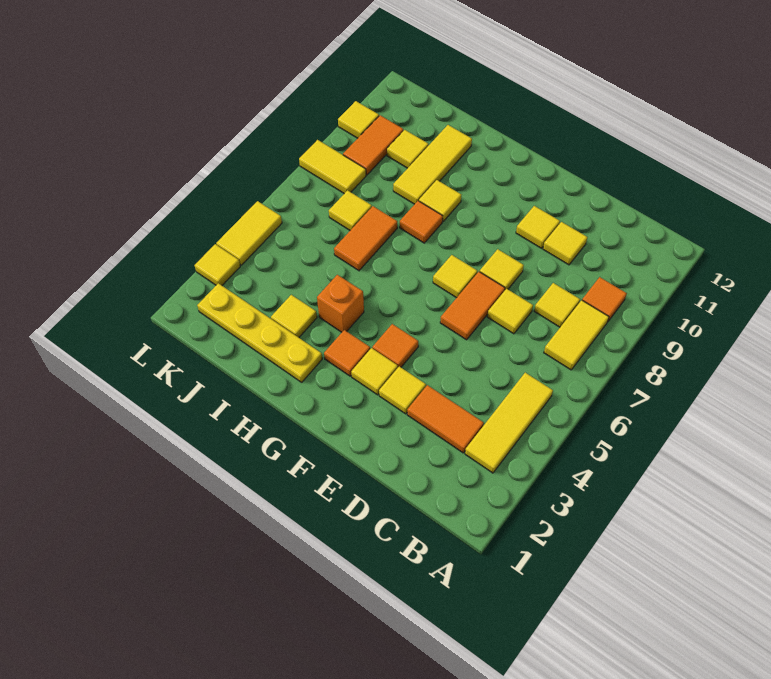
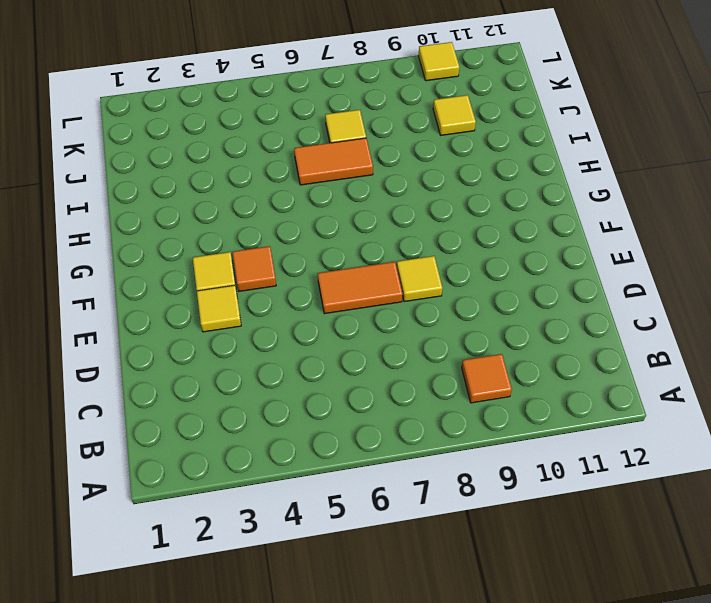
none -> yellow 1x3 tile [465,373,553,473]
none -> yellow 1x2 tile [544,300,609,370]
none -> orange 1x2 tile [407,385,484,453]

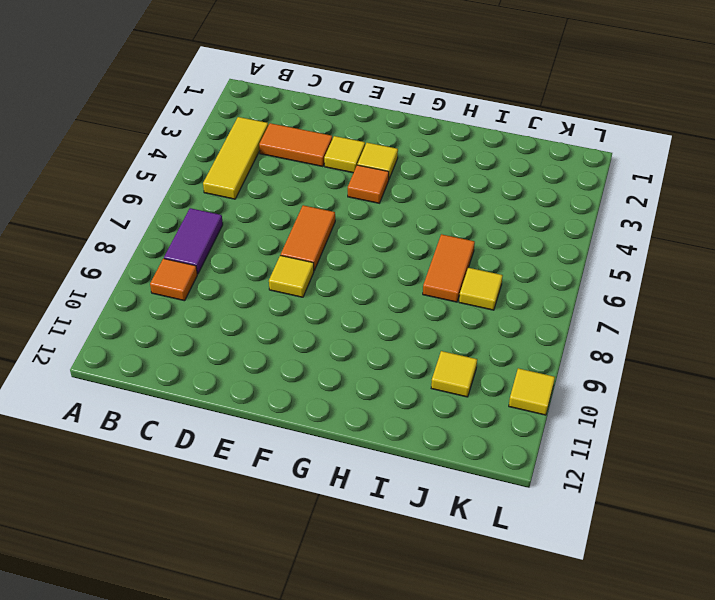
purple 1x2 tile [164,208,223,274] -> yellow 1x2 tile [544,300,609,370]
none -> yellow 1x1 tile [534,283,580,327]
none -> yellow 1x1 tile [487,289,533,334]
none -> yellow 1x1 tile [543,222,587,265]

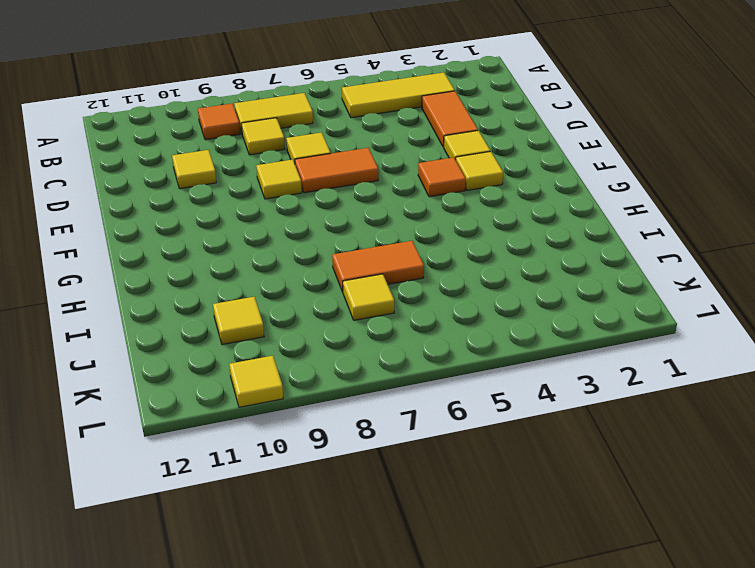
none -> yellow 1x1 tile [516,206,560,248]
none -> yellow 1x1 tile [433,255,477,298]
none -> orange 1x1 tile [324,330,370,376]

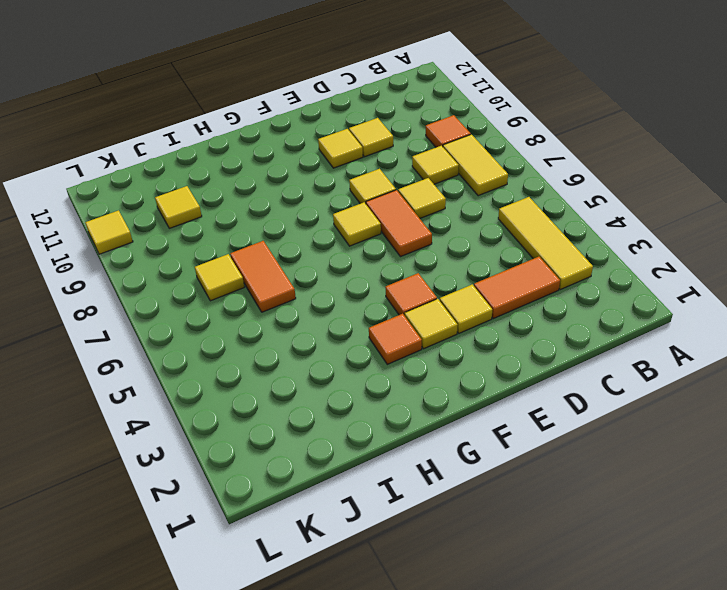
none -> yellow 1x4 plate [197,283,322,382]
none -> orange 1x1 brick [317,275,364,332]
none -> orange 1x1 tile [400,201,443,243]

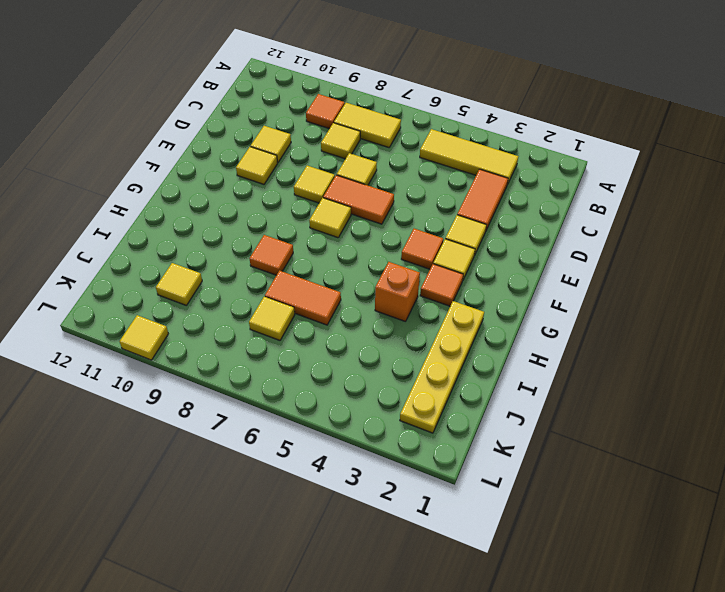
none -> yellow 1x1 tile [419,180,461,221]
none -> yellow 1x1 tile [271,295,317,337]
none -> yellow 1x3 tile [393,125,472,204]

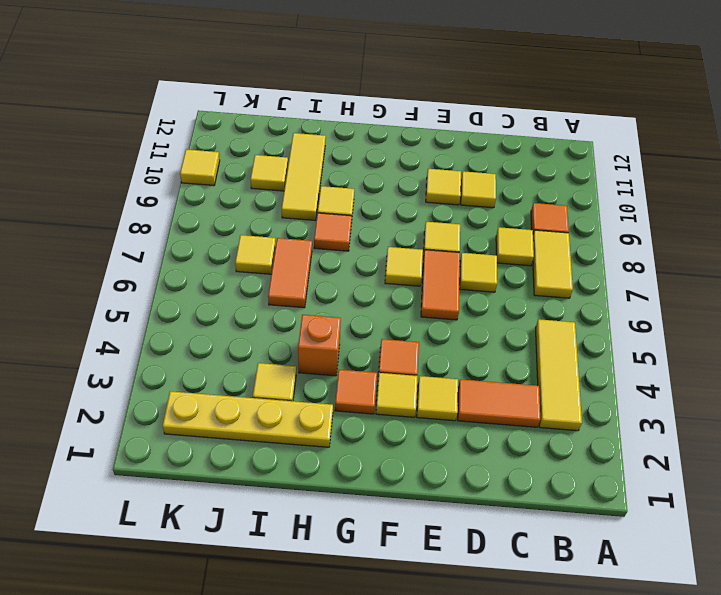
none -> yellow 1x2 tile [299,140,366,193]
none -> orange 1x2 tile [343,115,403,175]
none -> yellow 1x1 tile [195,244,240,285]

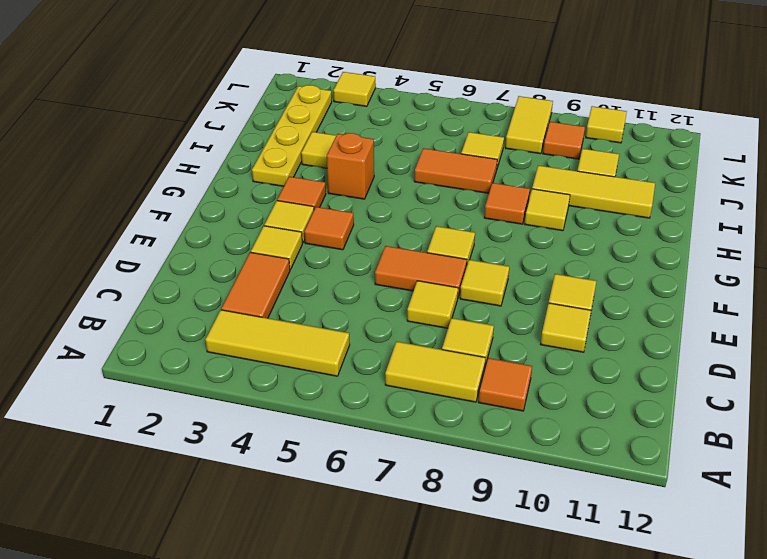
orange 1x1 tile [543,122,585,159] -> orange 1x2 tile [343,115,403,175]
none -> yellow 1x2 tile [216,201,282,265]

